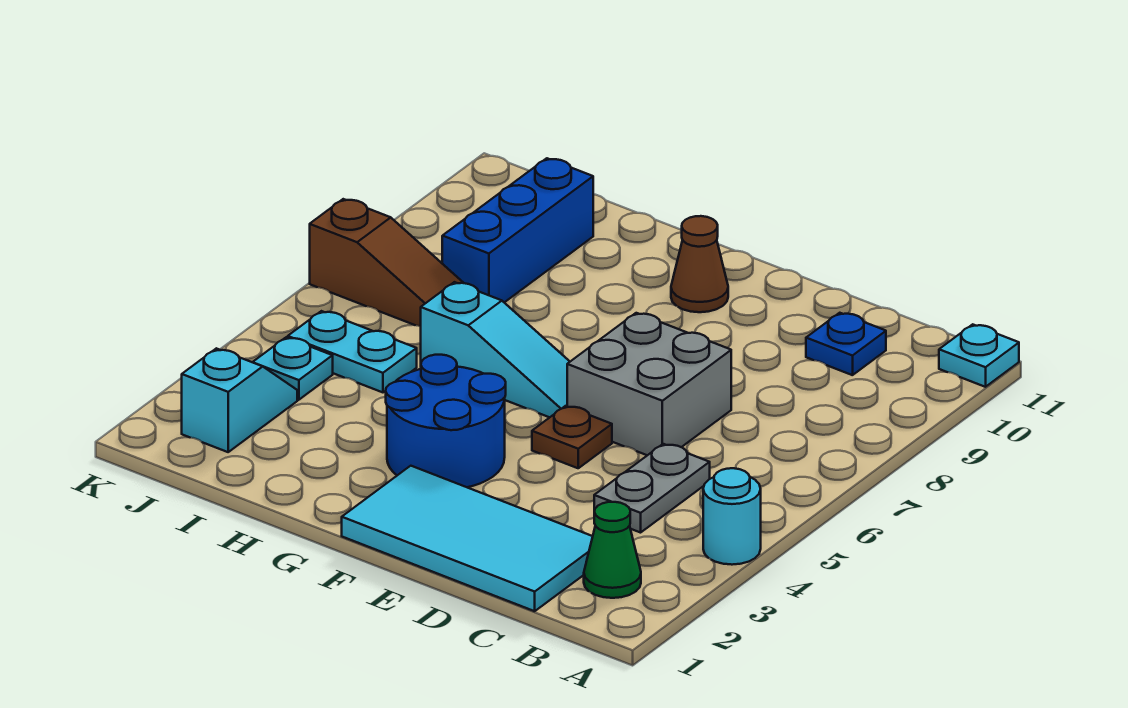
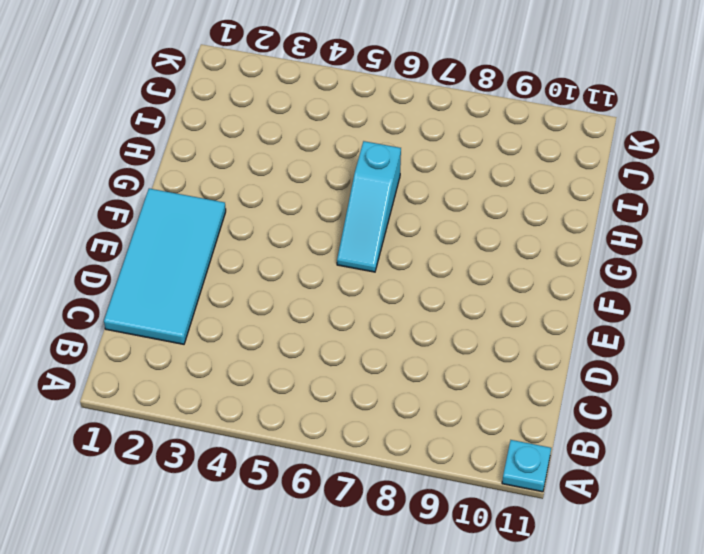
none -> cyan 1x1 round brick [703,468,761,565]
none -> green 1x1 cone [584,502,641,598]
none -> grey 1x2 plate [594,444,710,533]

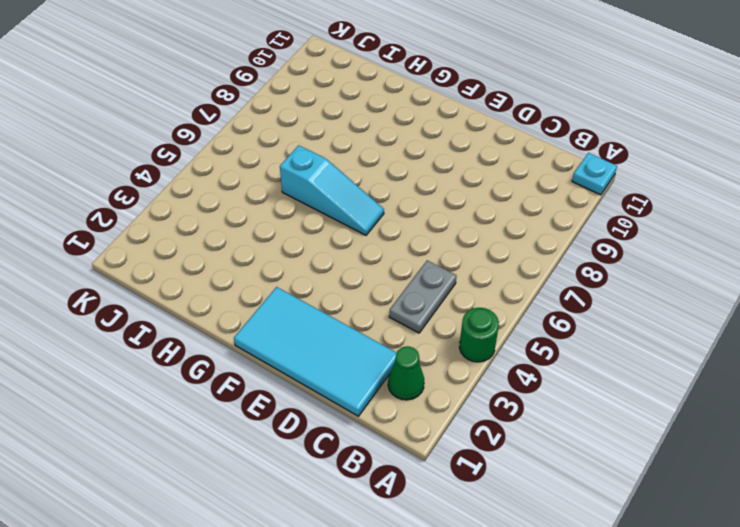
green 1x1 round brick [459,308,499,362] -> cyan 1x1 round brick [703,468,761,565]
none -> blue 1x1 plate [806,313,886,375]
none -> grey 2x2 brick [567,313,731,455]
none -> brown 1x1 plate [532,406,612,468]

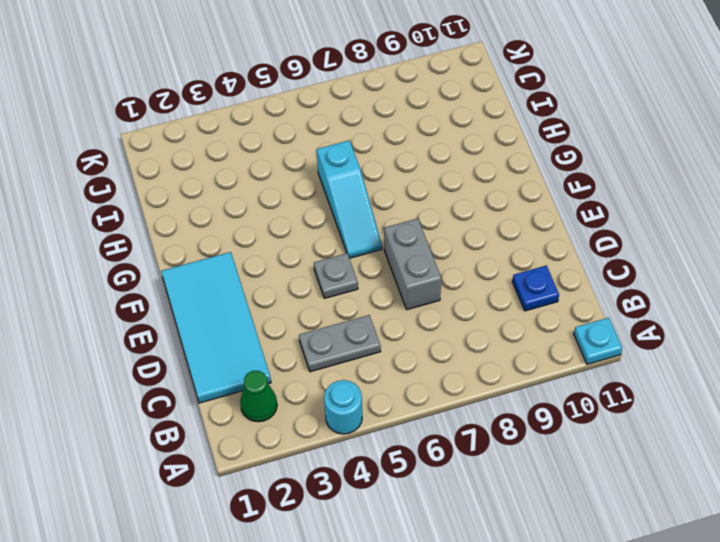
grey 1x2 brick [384,219,441,310] -> grey 2x2 brick [567,313,731,455]
grey 1x1 plate [314,253,358,298] -> brown 1x1 plate [532,406,612,468]
none -> blue 2x2 round brick [386,355,506,487]
none -> brown 1x1 cone [671,216,728,312]
none -> cyan 1x2 plate [288,311,417,392]

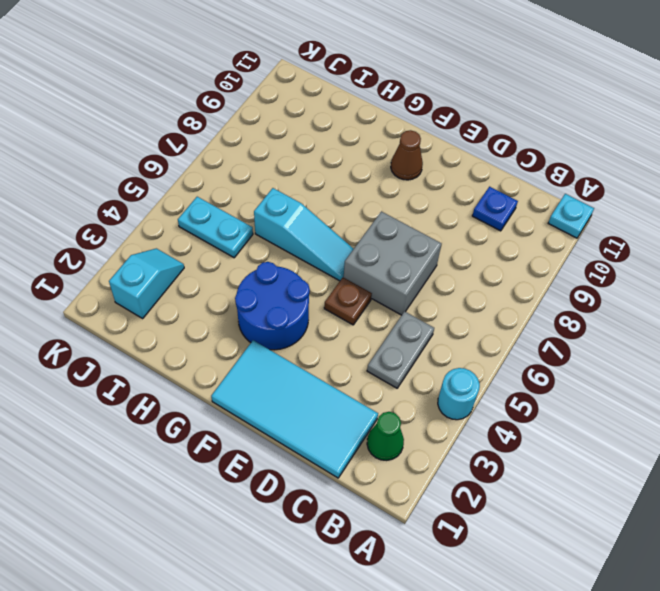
none -> brown 1x3 slope [310,199,463,326]
none -> blue 1x3 brick [442,158,593,303]
none -> cyan 1x1 plate [253,337,333,400]

